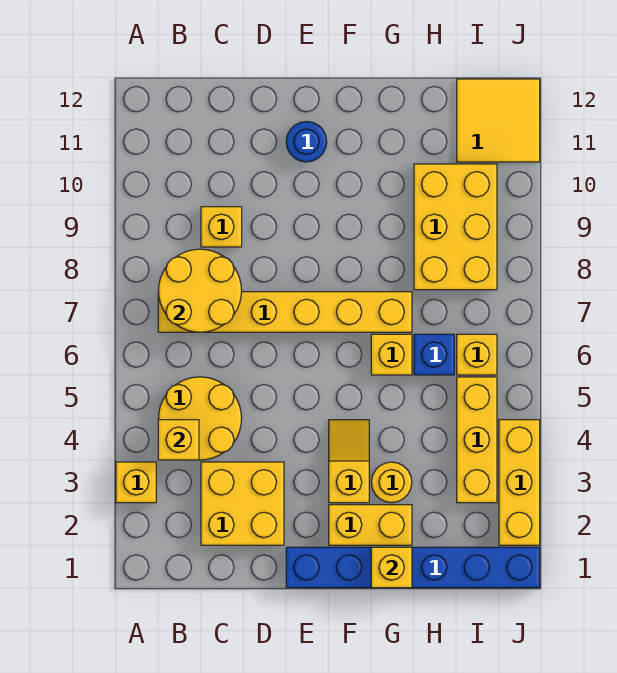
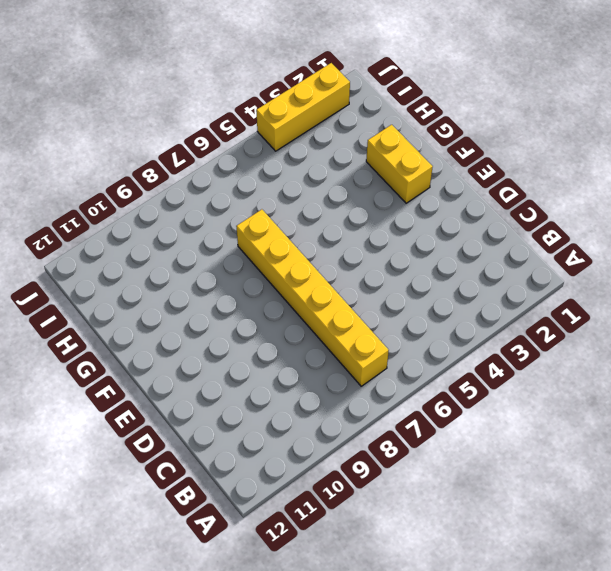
none -> yellow 1x1 brick [116,462,156,503]
none -> yellow 2x2 round brick [158,377,242,460]
none -> yellow 2x2 brick [201,462,284,545]

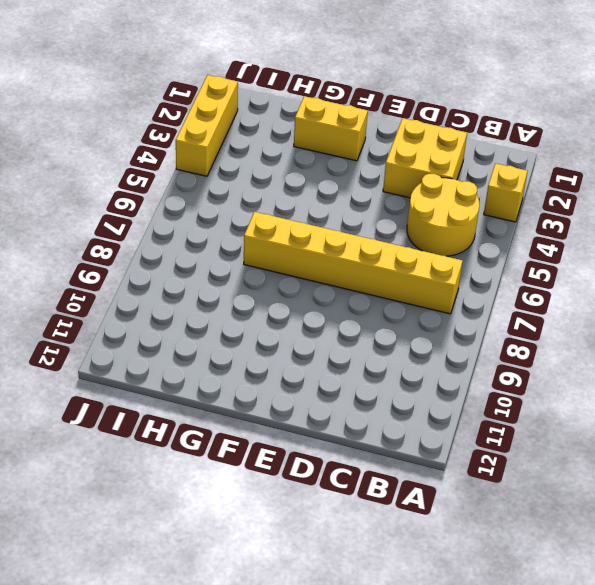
none -> yellow 1x1 brick [201,207,242,247]
none -> blue 1x6 brick [286,547,540,588]
none -> blue 1x1 round brick [286,122,327,162]

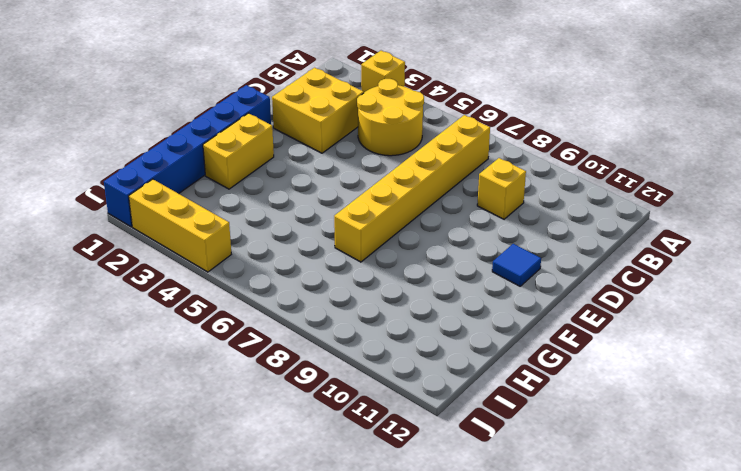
blue 1x1 tile [492,244,541,286] -> blue 1x1 round brick [286,122,327,162]
none -> yellow 1x2 slope [329,420,369,503]
none -> yellow 1x1 round brick [371,462,412,503]
none -> yellow 1x1 brick [371,334,412,375]

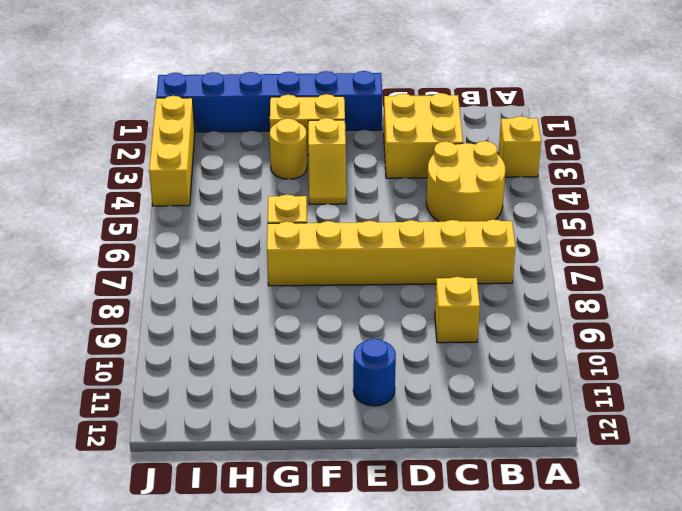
none -> blue 1x1 brick [414,334,454,375]
none -> yellow 2x3 brick [414,164,497,290]
none -> yellow 1x3 brick [457,377,497,503]

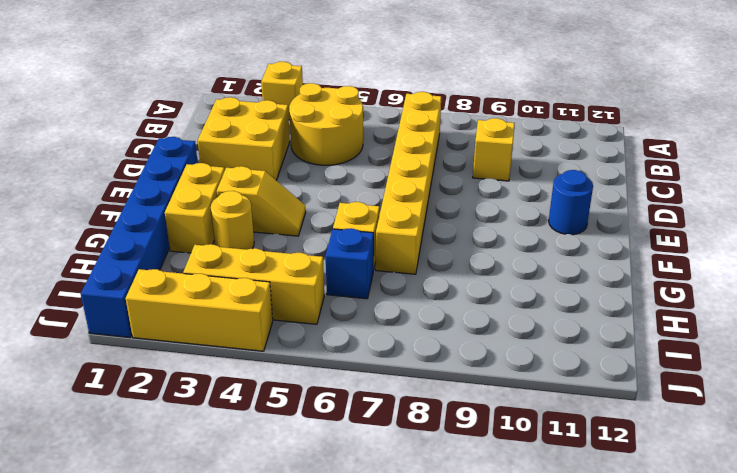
none -> yellow 2x3 brick [414,164,497,290]
none -> yellow 1x1 brick [457,334,497,375]
none -> yellow 2x2 tile [457,79,540,162]

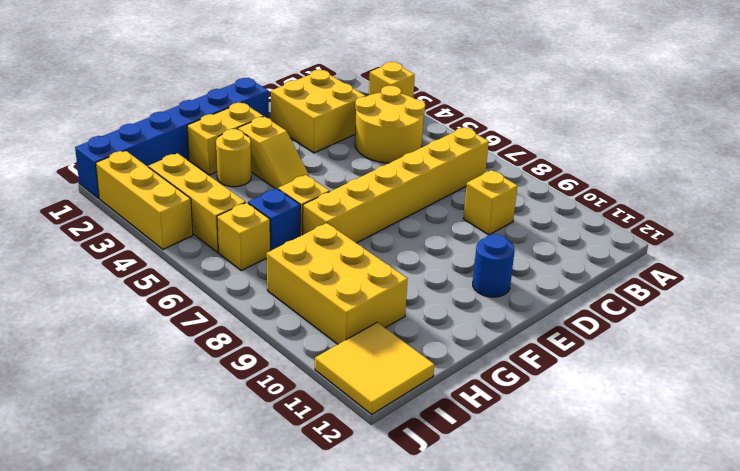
none -> yellow 1x1 brick [158,420,199,460]
none -> yellow 2x2 round brick [158,249,242,332]
none -> yellow 1x1 brick [371,547,412,588]

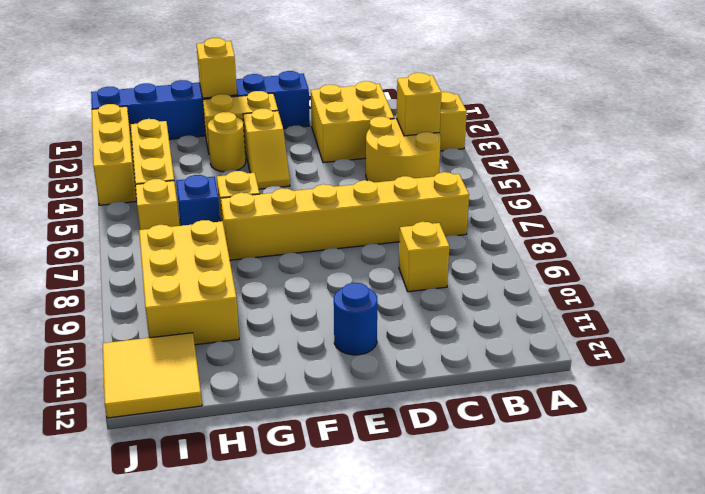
none -> yellow 2x2 round brick [158,249,242,332]

